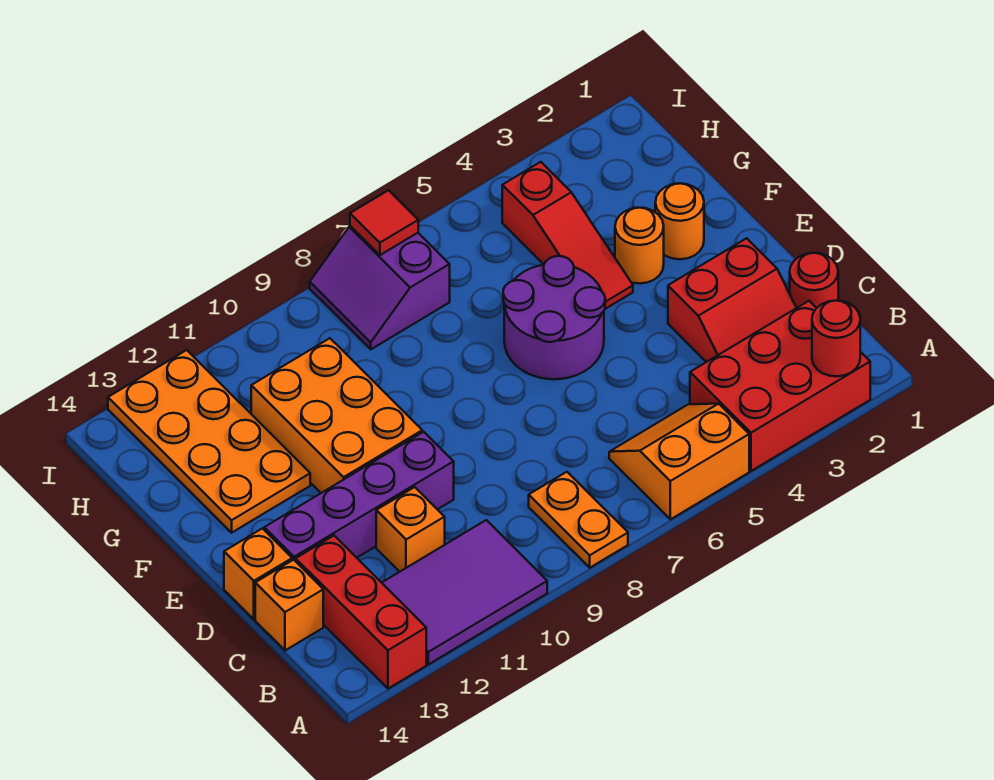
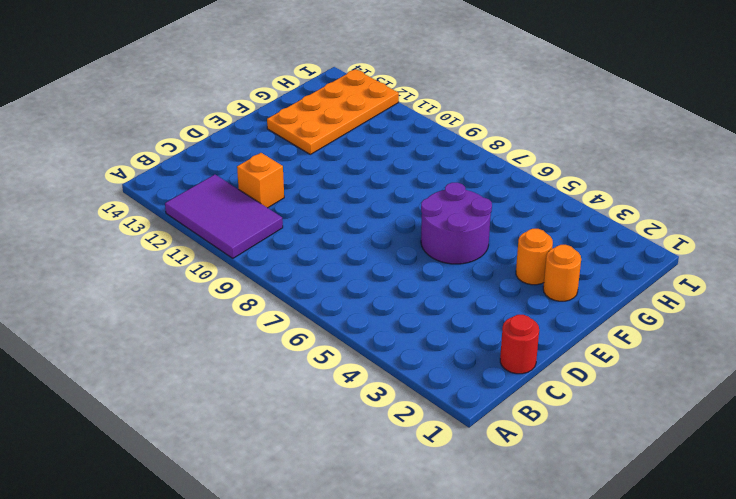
none -> red 2x3 brick [690,301,870,471]
none -> orange 2x2 slope [609,404,749,519]
none -> orange 1x2 plate [529,472,628,568]

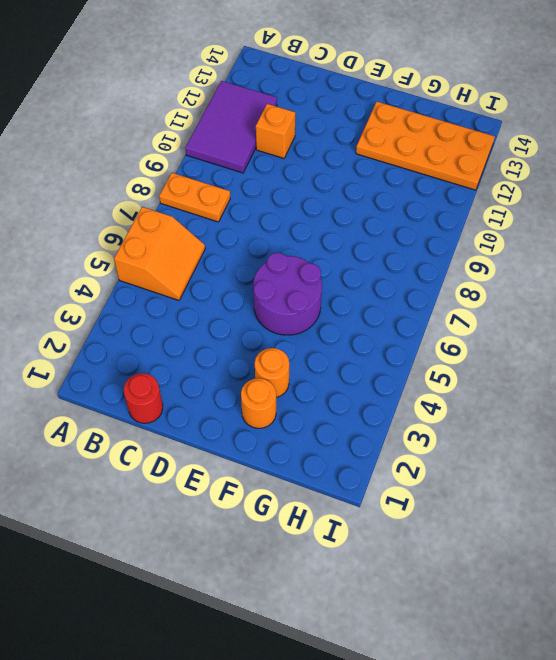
none -> red 2x3 brick [690,301,870,471]
none -> red 1x3 brick [296,536,426,689]
none -> red 2x2 slope [668,238,796,362]

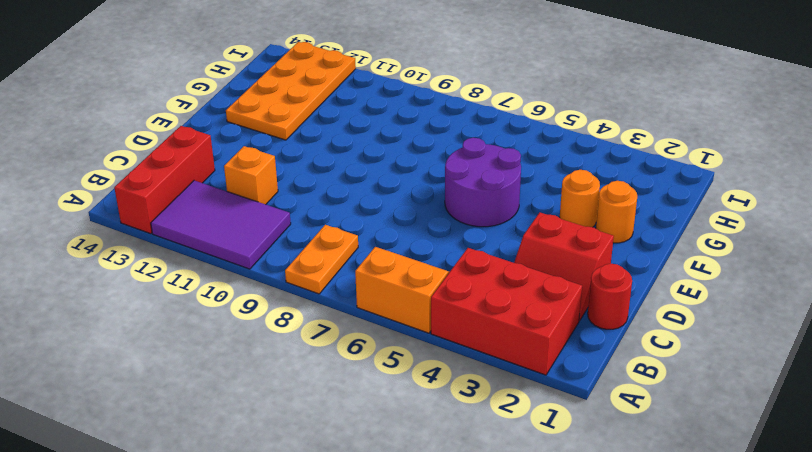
none -> orange 1x1 brick [255,560,323,650]
none -> purple 1x4 brick [264,432,454,561]
none -> orange 1x1 brick [224,528,292,619]

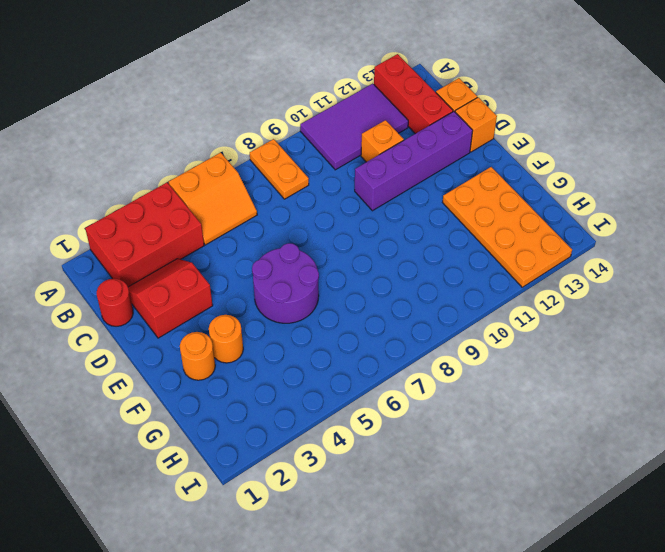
none -> orange 2x3 brick [251,338,422,493]
none -> red 1x3 slope [502,162,633,309]
none -> purple 2x2 slope [310,226,450,349]

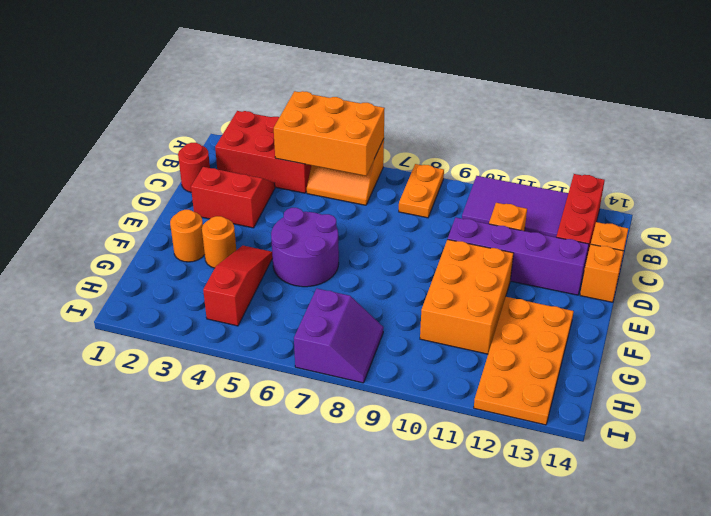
orange 2x3 brick [274,91,385,176] -> none
none -> red 1x1 round brick [812,301,860,376]
none -> red 1x1 tile [350,190,418,255]

